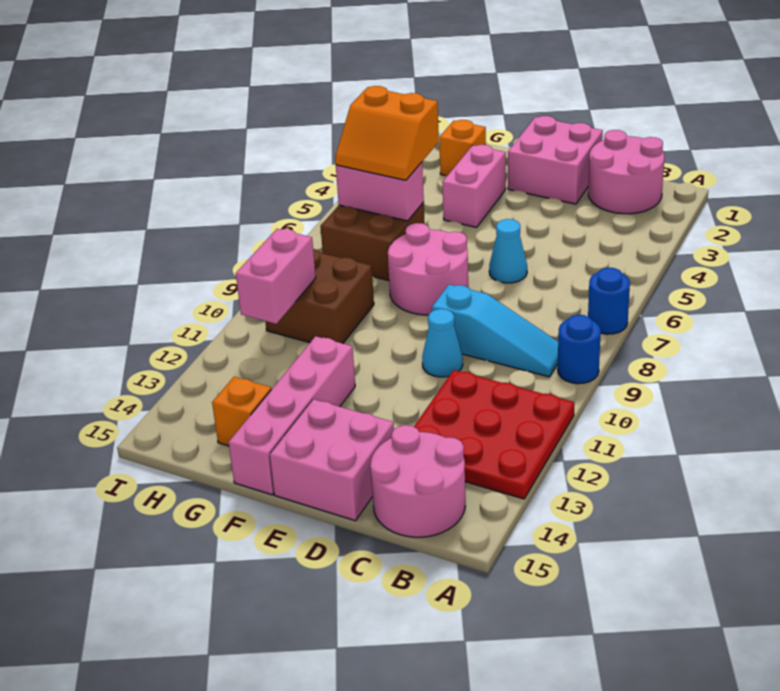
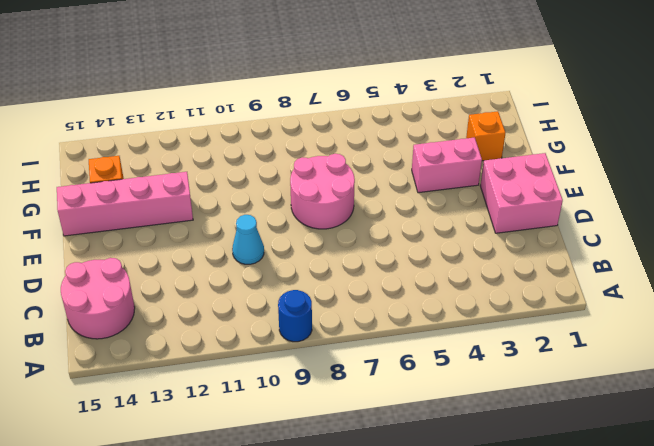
none -> blue 1x1 round brick [588,268,630,334]
none -> red 3x3 plate [414,370,574,499]
none -> pink 2x2 round brick [588,130,664,214]

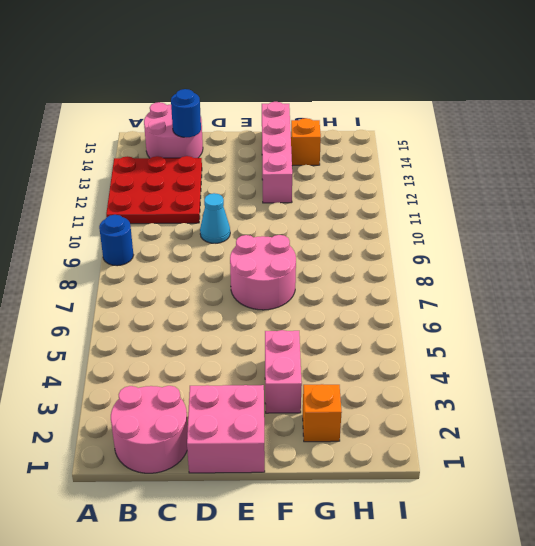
blue 1x1 round brick [171,89,201,137] -> blue 1x1 round brick moved to [588,268,630,334]
none -> cyan 1x3 slope [432,285,558,377]
none -> cyan 1x1 cone [489,219,527,283]
none -> pink 2x2 brick [270,399,394,521]

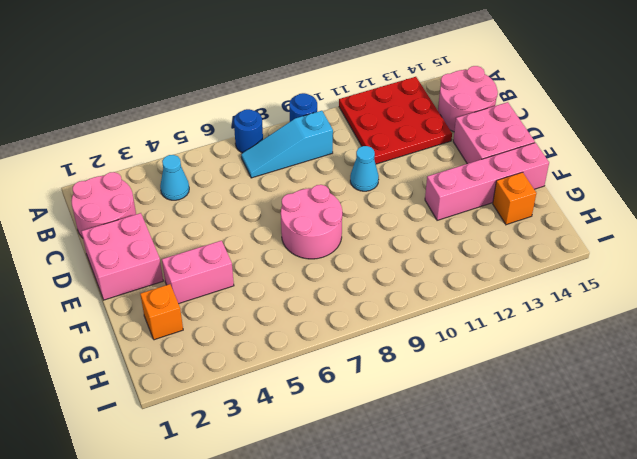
cyan 1x1 cone [160,155,189,200] -> cyan 1x1 cone moved to [489,219,527,283]
cyan 1x3 slope [241,111,333,178] -> cyan 1x3 slope turned to [432,285,558,377]
none -> brown 2x2 brick [321,202,425,280]
none -> brown 2x2 brick [265,249,374,343]
none -> pink 1x2 brick [336,162,424,221]

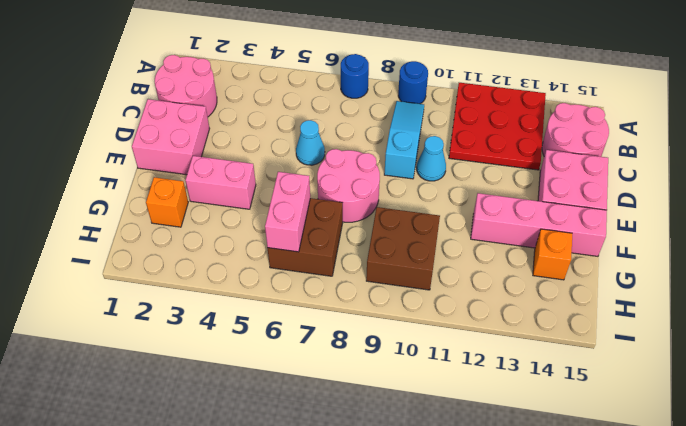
none -> pink 1x2 brick [236,229,316,324]
none -> orange 2x2 slope [335,86,439,180]

